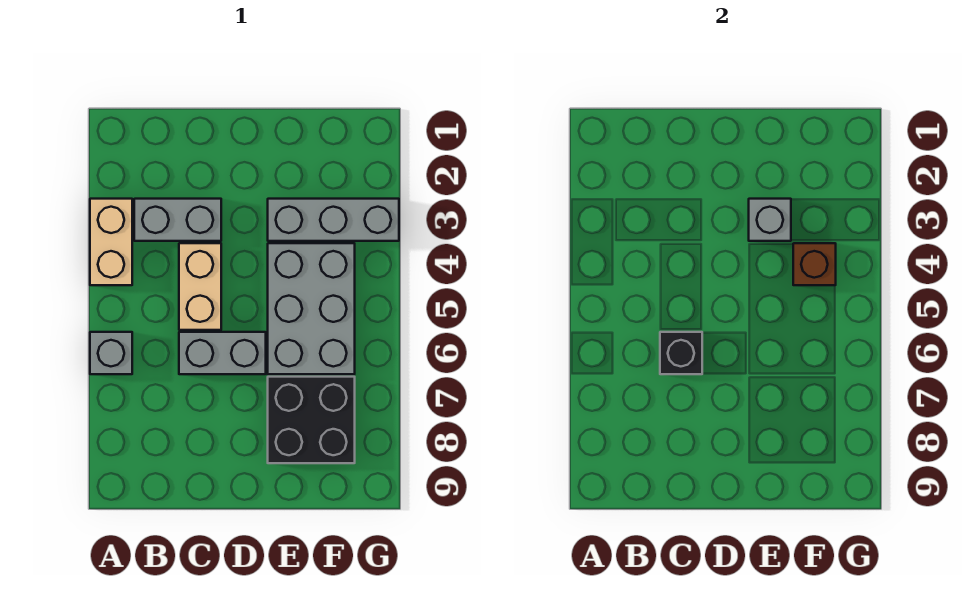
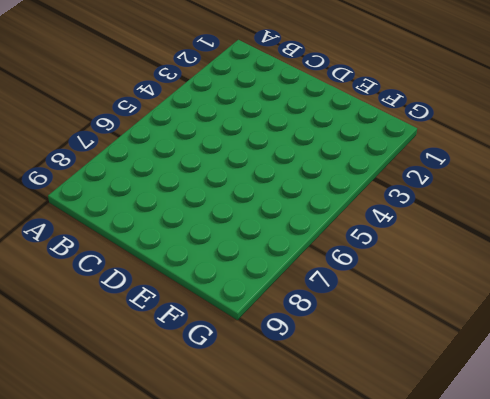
none -> tan 1x2 brick [90,199,132,285]
none -> grey 1x1 brick [90,332,132,374]

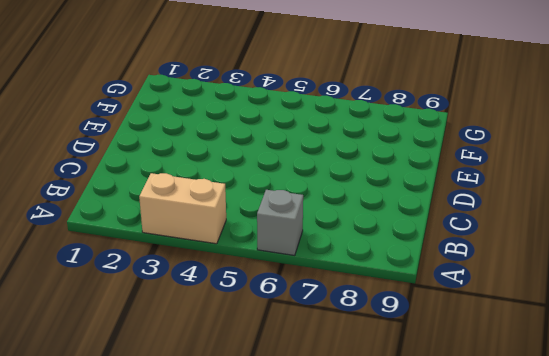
none -> grey 1x2 brick [134,199,221,241]
none -> tan 1x2 brick [179,243,221,330]

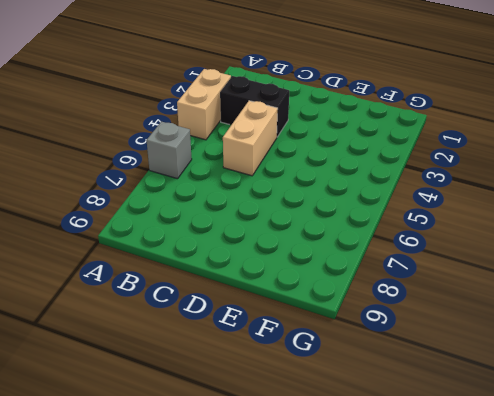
black 1x2 brick [220,76,289,137] -> grey 1x2 brick [134,199,221,241]
none -> grey 1x2 brick [179,332,266,374]
none -> grey 1x3 brick [268,199,399,241]

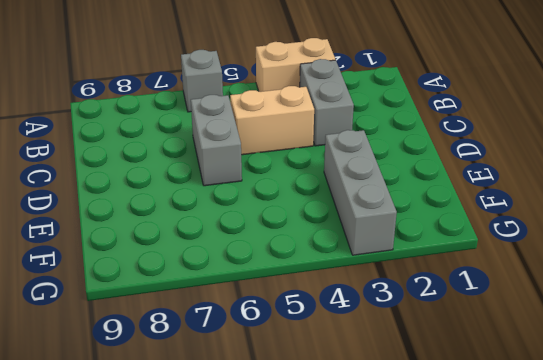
none -> grey 2x3 brick [268,243,355,374]
none -> black 2x2 brick [268,377,355,463]

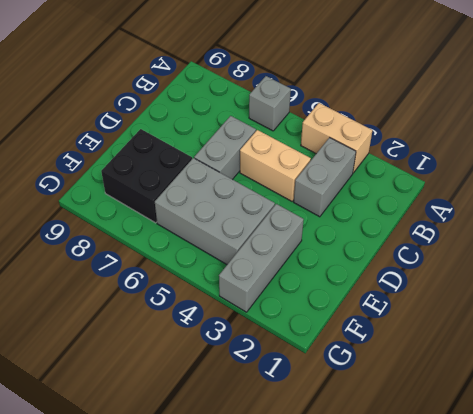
none -> black 1x1 brick [660,332,702,374]
none -> grey 1x1 brick [749,199,791,241]

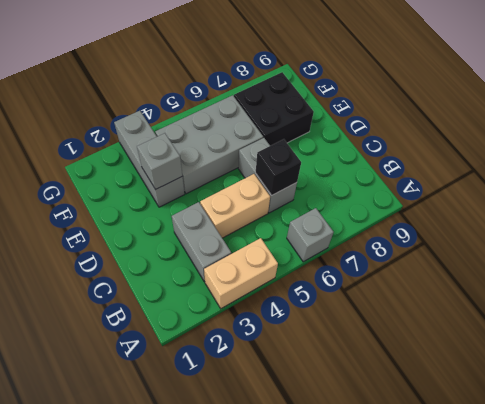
none -> brown 1x1 brick [793,243,836,285]

